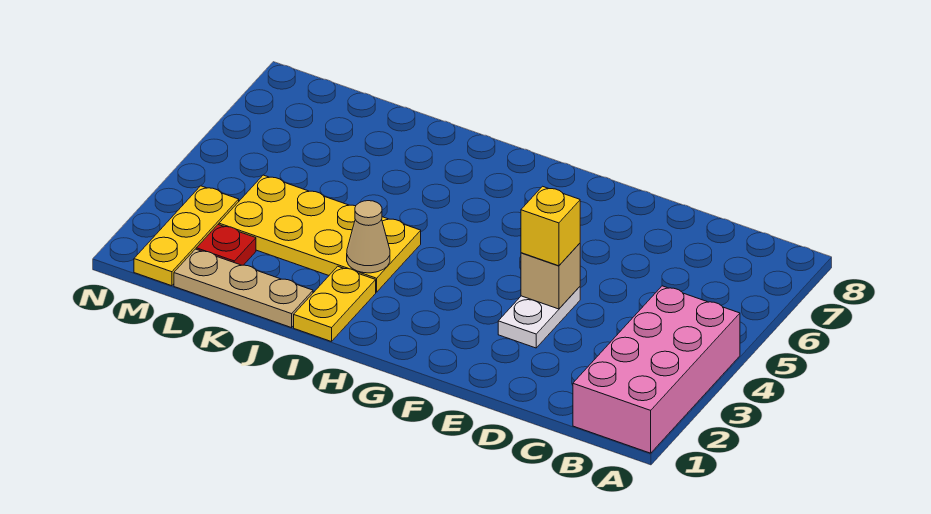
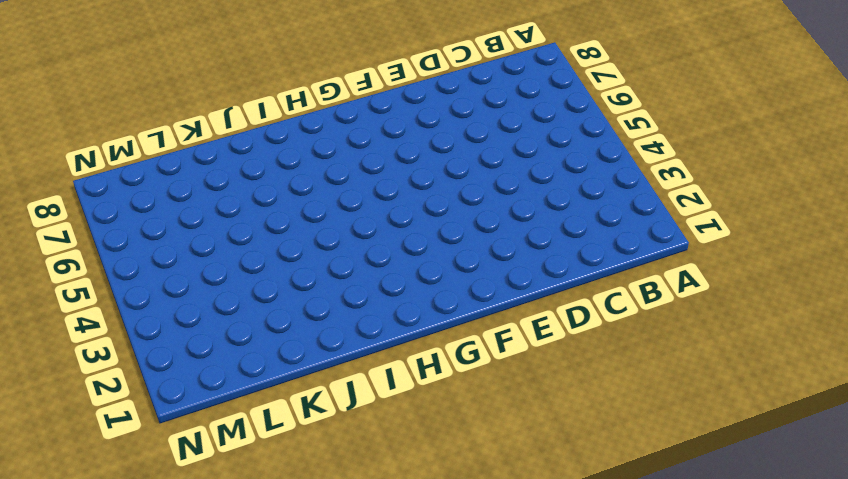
none -> pink 2x4 brick [573,286,740,453]
none -> white 1x2 plate [498,287,580,348]

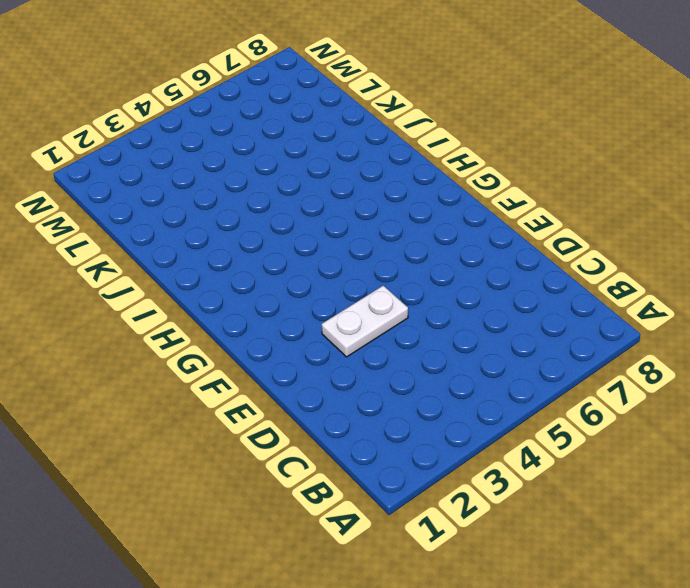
none -> pink 2x4 brick [573,286,740,453]
none -> yellow 1x2 plate [294,266,376,342]

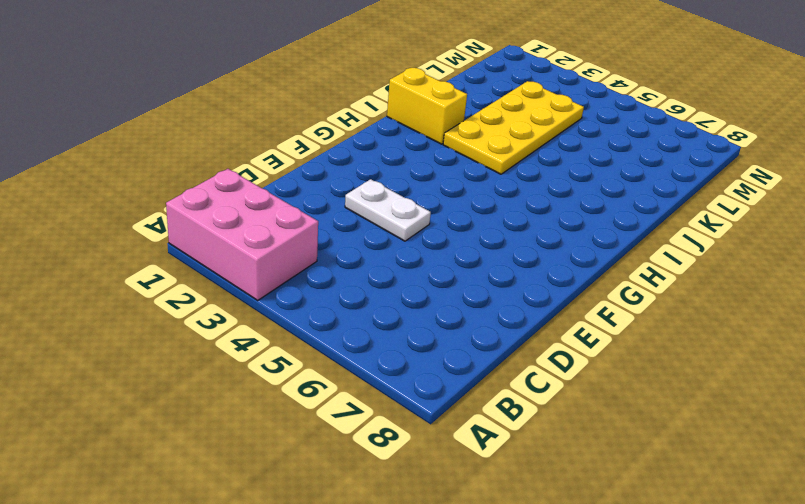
pink 2x3 brick [166,169,318,300] -> pink 2x4 brick [573,286,740,453]
yellow 1x2 brick [387,68,467,144] -> yellow 1x2 plate [294,266,376,342]
none -> tan 1x3 plate [174,249,313,328]
none -> red 1x1 plate [196,225,256,265]

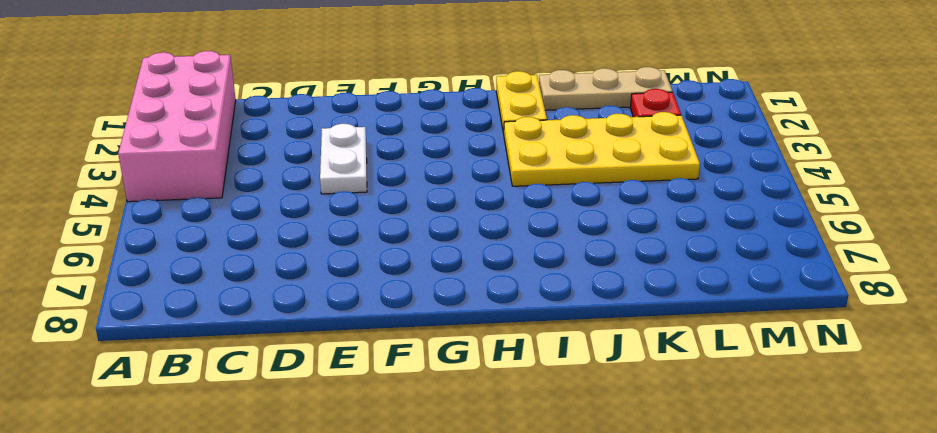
none -> yellow 1x3 plate [134,186,239,286]
none -> tan 1x1 brick [521,243,580,309]

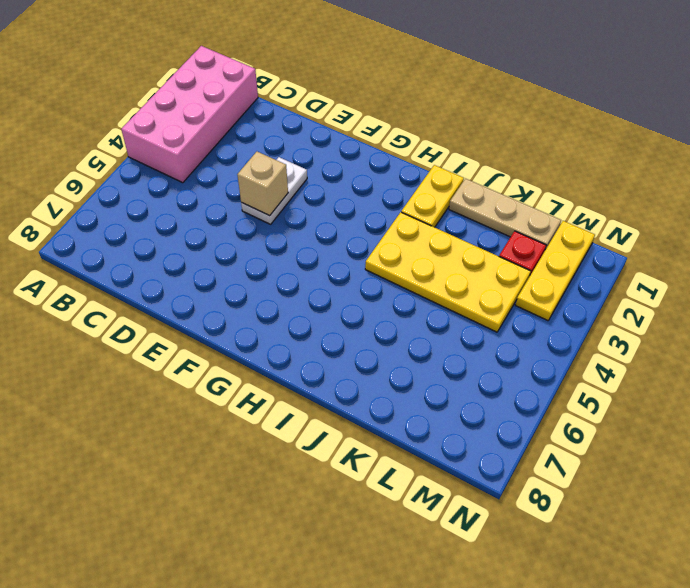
none -> tan 1x1 cone [347,201,390,273]
none -> yellow 1x1 brick [521,186,580,266]

